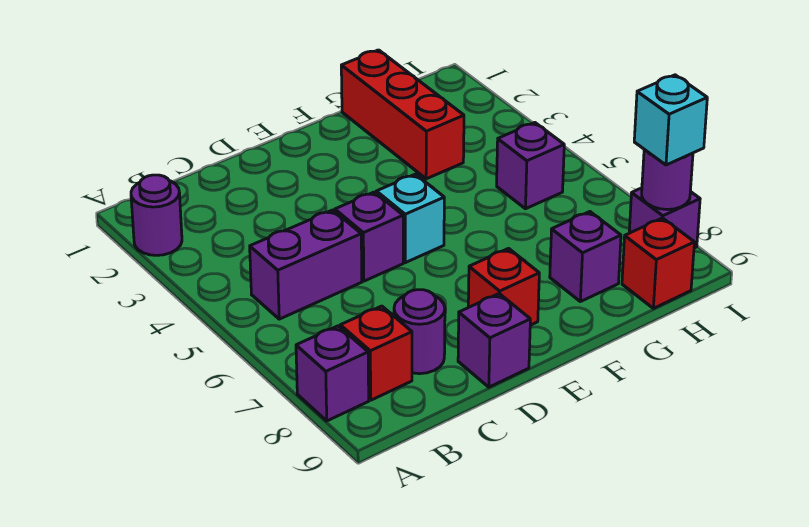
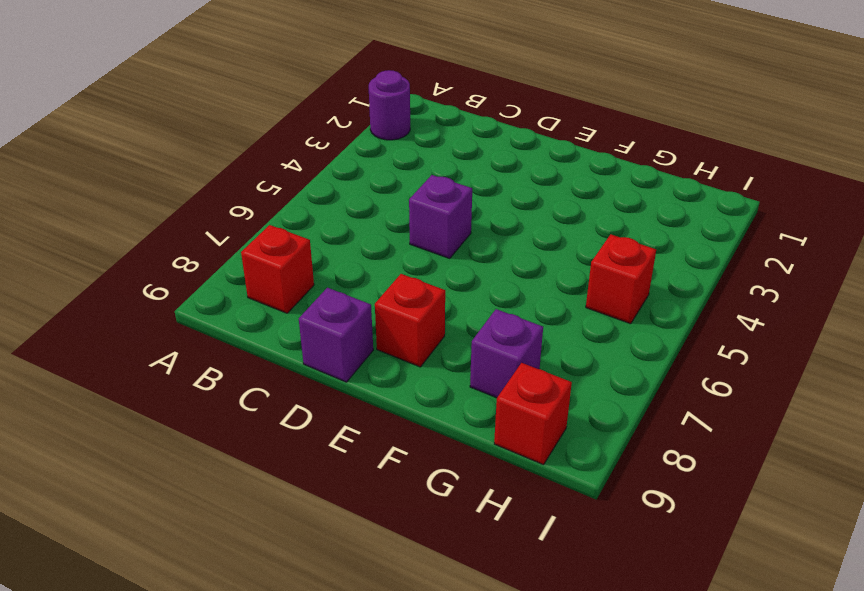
red 1x1 brick [586,234,656,324] -> purple 1x1 brick [497,123,564,209]
none -> purple 1x1 brick [296,326,369,421]
none -> purple 1x2 brick [250,210,362,319]
none -> purple 1x1 round brick [394,290,445,374]

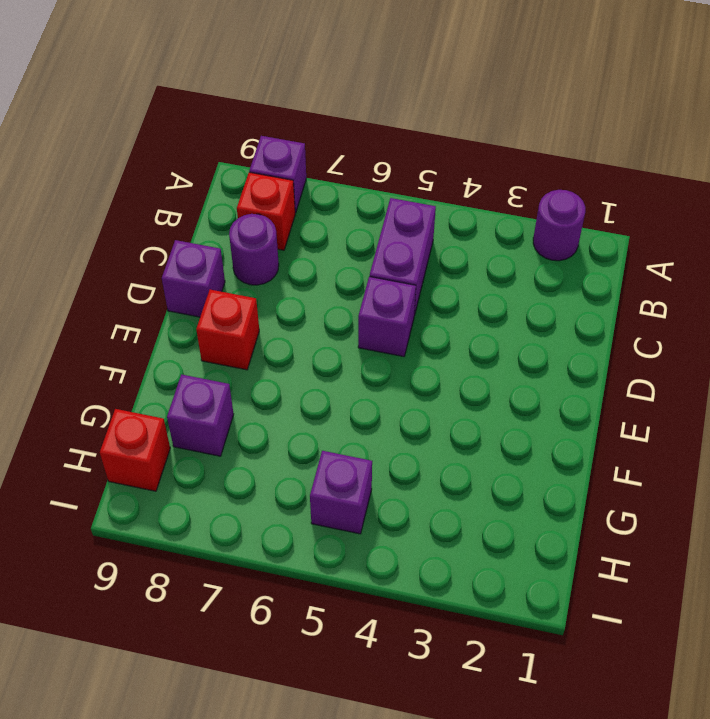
none -> cyan 1x1 brick [376,174,444,263]
none -> red 1x3 brick [341,50,464,179]
none -> purple 1x1 brick [629,188,700,248]

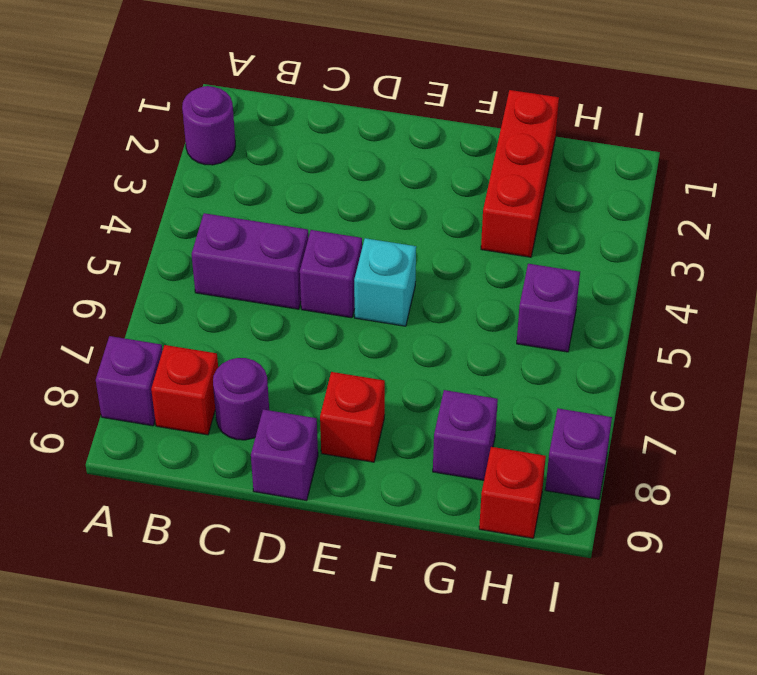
none -> purple 1x1 round brick [642,149,693,210]
none -> cyan 1x1 brick [634,75,707,165]

